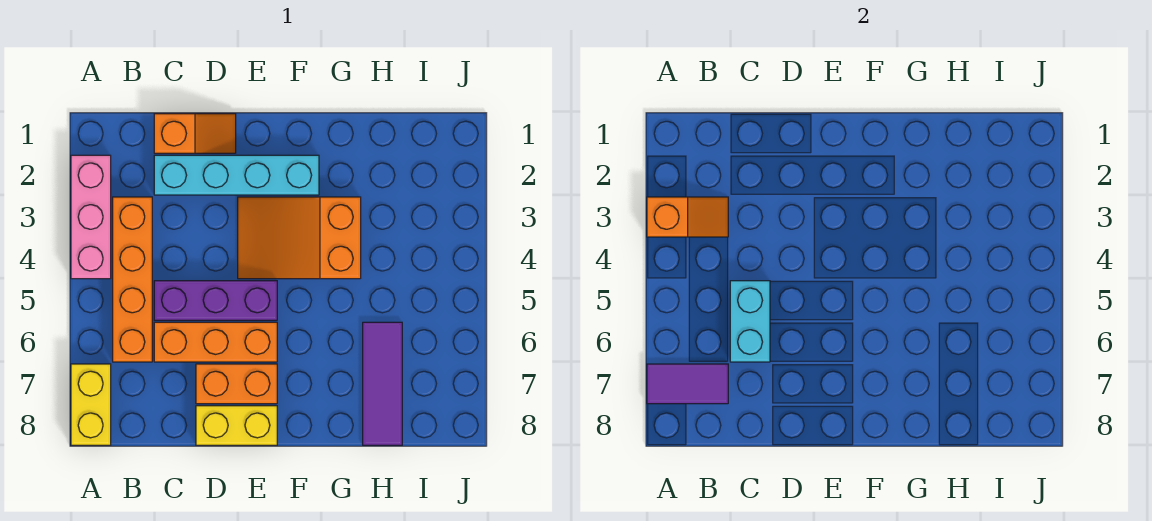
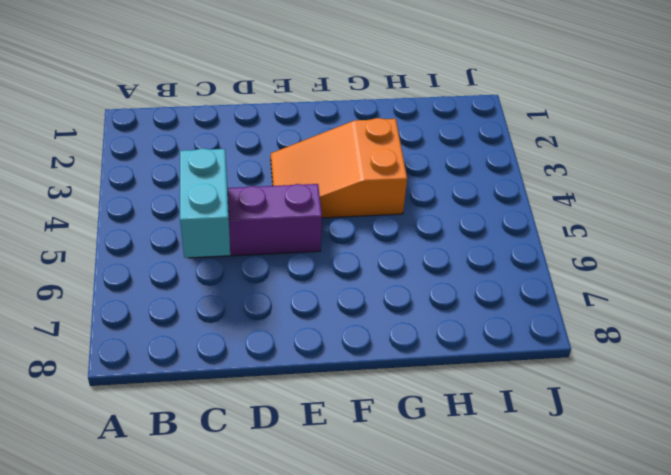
none -> pink 1x3 brick [71,155,111,279]
none -> yellow 1x2 brick [71,364,111,445]
none -> orange 1x4 brick [113,197,152,362]

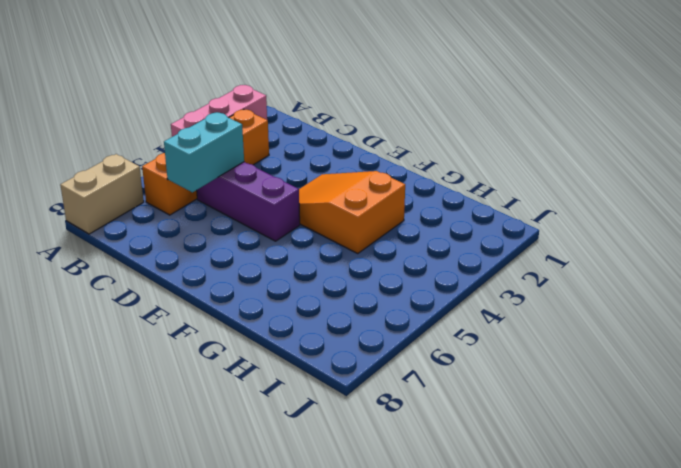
tan 1x2 brick [60,154,144,234] -> yellow 1x2 brick [71,364,111,445]
none -> orange 1x2 slope [154,114,236,153]
none -> cyan 1x4 brick [154,155,319,195]
none -> orange 1x3 brick [154,322,277,362]

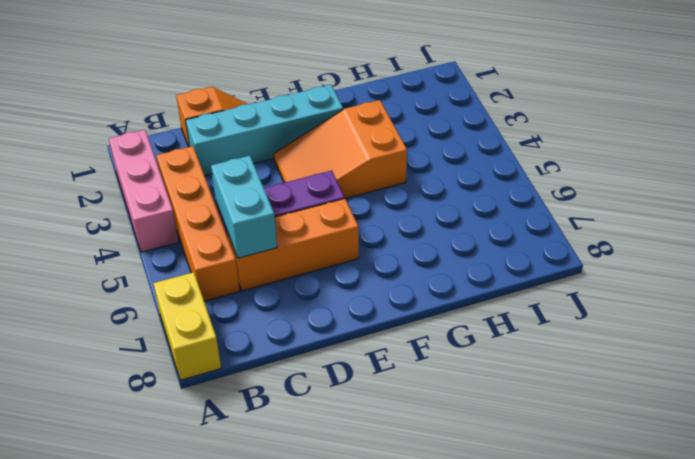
none -> orange 1x2 brick [196,364,277,404]
none -> yellow 1x2 brick [196,406,277,445]
none -> purple 1x3 tile [363,322,402,445]

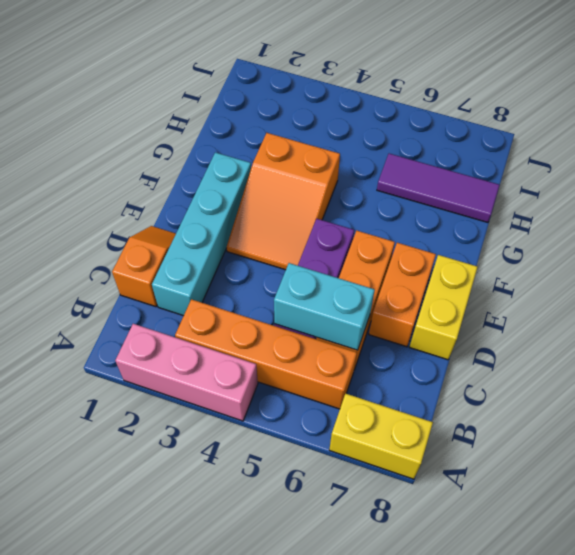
none -> orange 1x2 slope [647,197,728,237]
none -> purple 1x2 tile [647,364,728,404]

